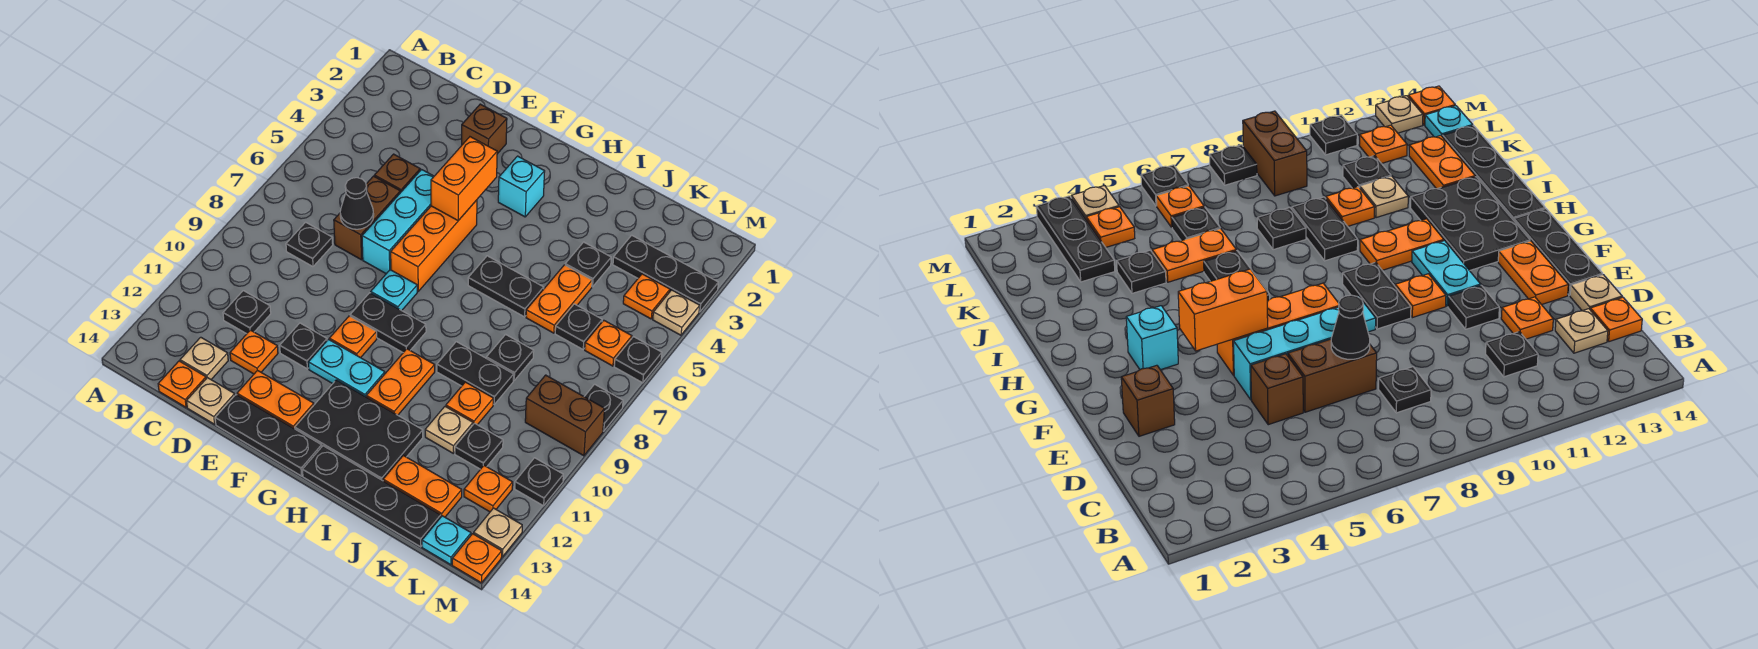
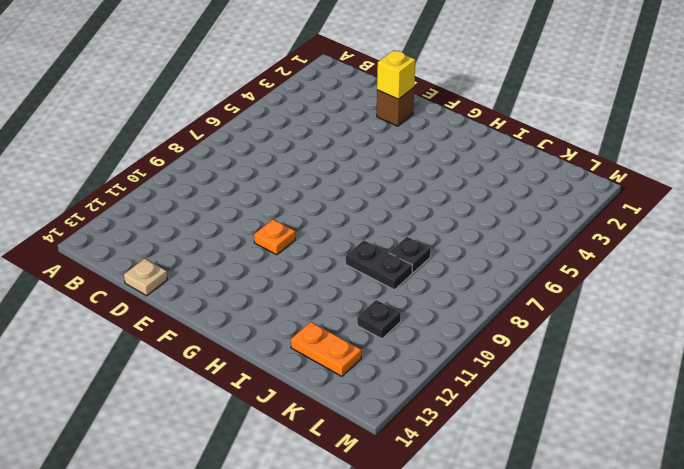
yellow 1x1 brick [377,50,415,99] -> none
none -> black 1x1 plate [286,222,333,266]
none -> black 1x1 plate [223,291,271,334]
none -> tan 1x1 plate [180,337,228,379]
none -> orange 1x1 plate [158,361,206,407]

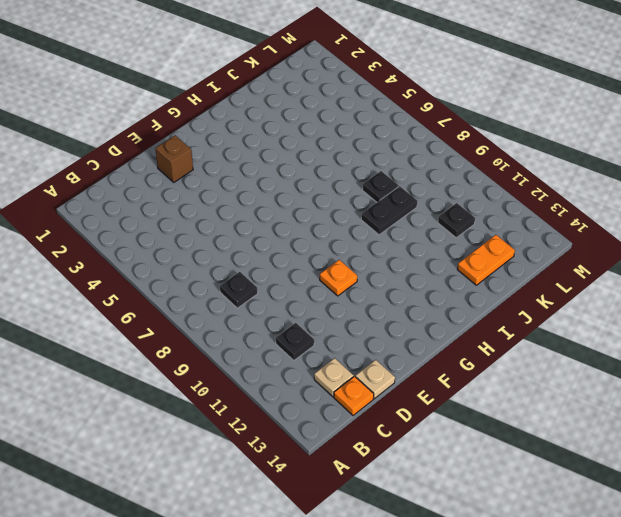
none -> brown 1x1 brick [374,154,420,193]
none -> brown 1x2 brick [334,176,400,260]
none -> orange 1x1 plate [230,330,278,374]
none -> cyan 1x3 brick [362,170,434,274]

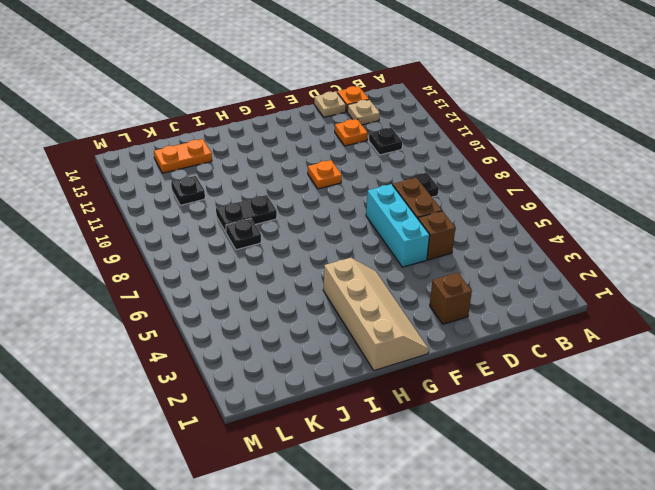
tan 2x4 slope [323,258,429,371] -> cyan 1x1 brick [498,156,545,217]
none -> black 1x1 plate [280,323,327,369]
none -> orange 1x2 plate [237,370,314,429]
none -> black 1x3 plate [215,395,322,476]
none -> orange 1x3 brick [391,200,477,291]

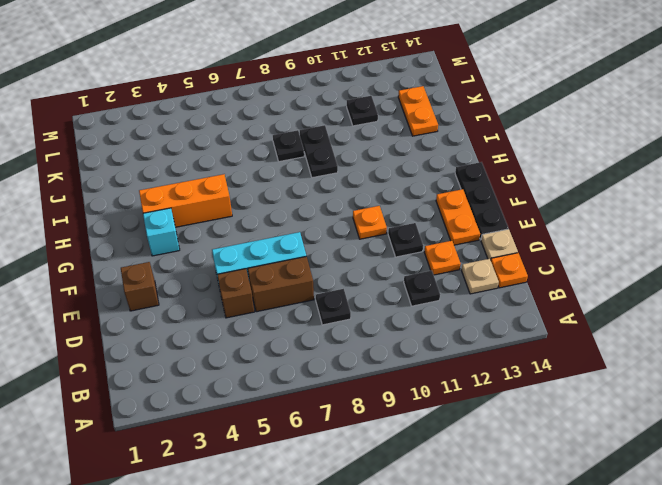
orange 1x3 brick [139,174,232,227] -> orange 1x3 brick moved to [391,200,477,291]
none -> cyan 1x1 plate [371,270,417,311]
none -> black 1x2 plate [350,293,426,352]
none -> cyan 1x2 plate [308,340,385,397]
none -> black 2x3 plate [295,380,423,481]

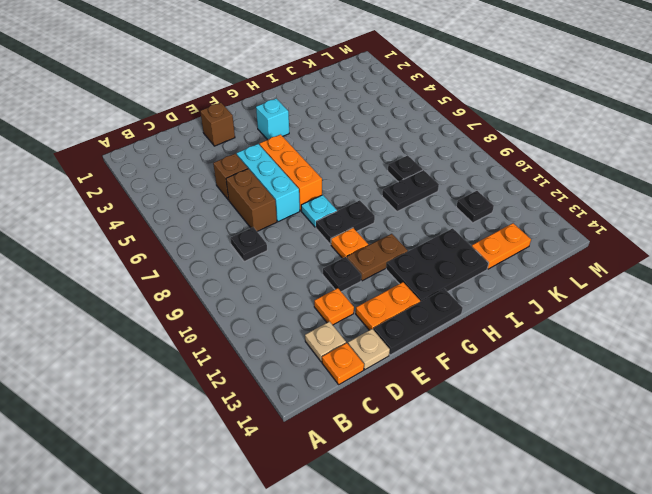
brown 1x2 plate [347,234,408,281] -> cyan 1x2 plate [308,340,385,397]
none -> black 1x1 plate [223,291,271,334]
none -> black 1x2 plate [468,256,544,317]
none -> orange 1x2 plate [366,349,435,415]
none -> black 1x4 plate [303,446,441,547]

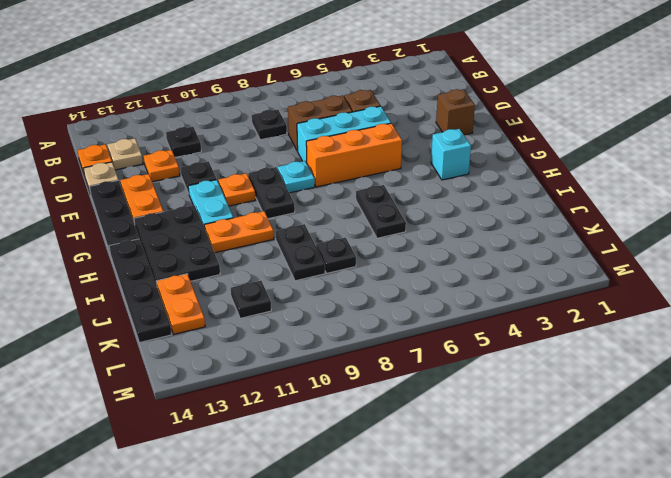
none -> black 1x1 plate [565,242,611,287]
none -> orange 1x2 plate [526,265,592,333]
none -> orange 1x1 plate [446,382,493,425]
none -> tan 1x1 plate [425,406,473,453]

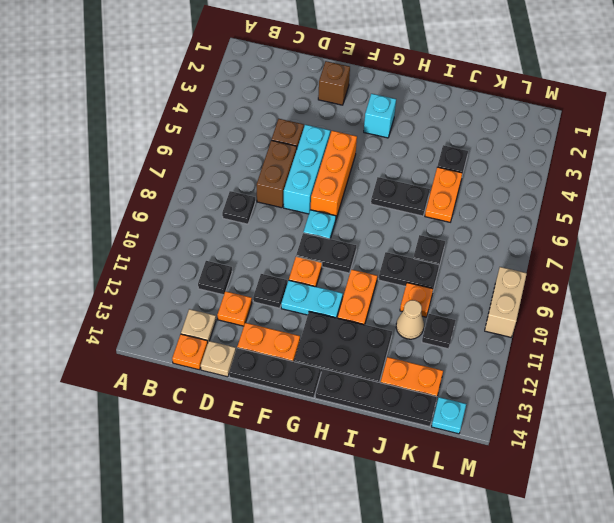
tan 1x1 cone [396,300,424,339] -> tan 1x1 plate [425,406,473,453]
tan 1x2 brick [485,267,527,337] -> brown 1x2 brick [525,375,605,456]
none -> black 1x3 plate [613,235,718,312]
none -> black 1x1 plate [555,304,602,349]
none -> orange 1x1 plate [623,274,670,319]
none -> orange 1x1 plate [585,320,632,366]

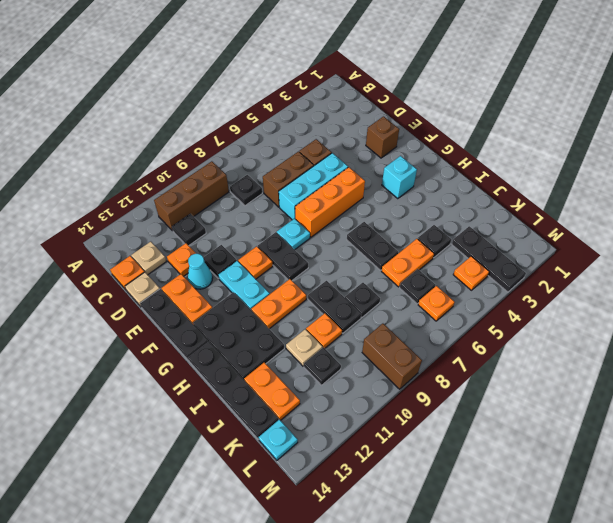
brown 1x3 brick [154,161,229,231] -> none
cyan 1x1 cone [188,254,213,289] -> none
none -> orange 1x1 plate [464,466,513,512]
none -> tan 1x1 plate [653,290,700,335]
none -> black 1x1 plate [614,337,662,383]
none -> black 1x1 plate [584,384,623,431]

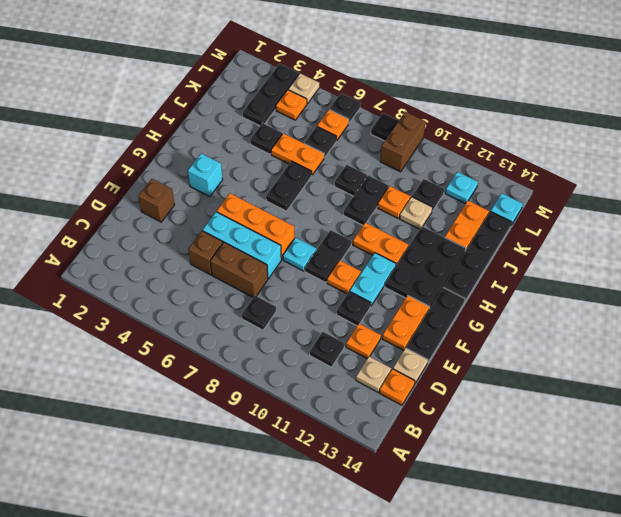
cyan 1x1 plate [445,172,478,204] -> orange 1x1 plate [464,466,513,512]
none -> black 1x1 plate [515,458,563,506]
none -> tan 1x1 plate [474,508,522,557]
none -> orange 1x1 plate [452,534,502,583]
none -> black 1x1 cone [340,178,374,229]

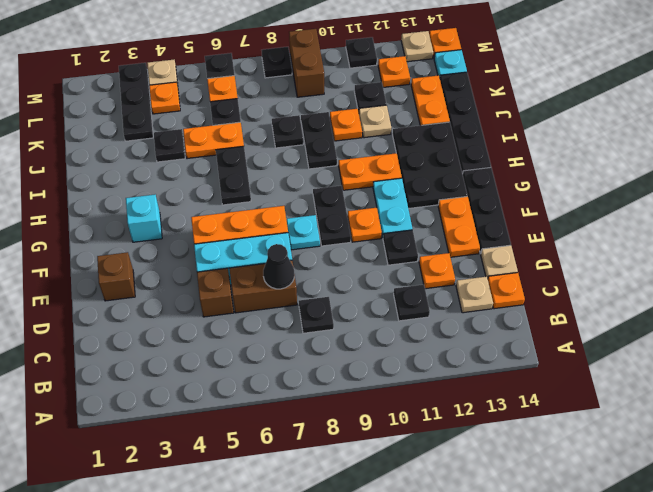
none -> orange 1x2 brick [431,137,497,220]

